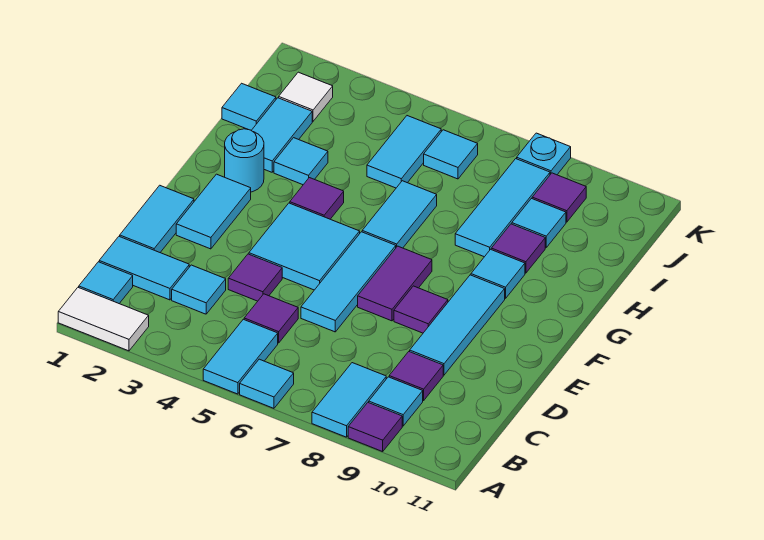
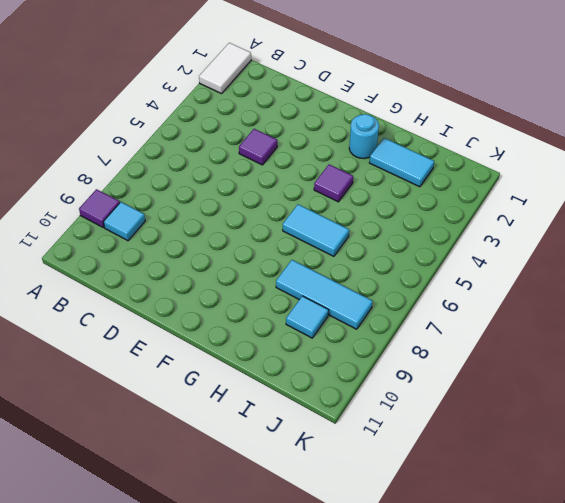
none -> cyan 1x2 tile [203,319,278,394]
none -> cyan 1x1 tile [240,359,294,408]
none -> cyan 1x2 tile [312,363,386,437]
none -> cyan 1x1 tile [79,262,133,303]

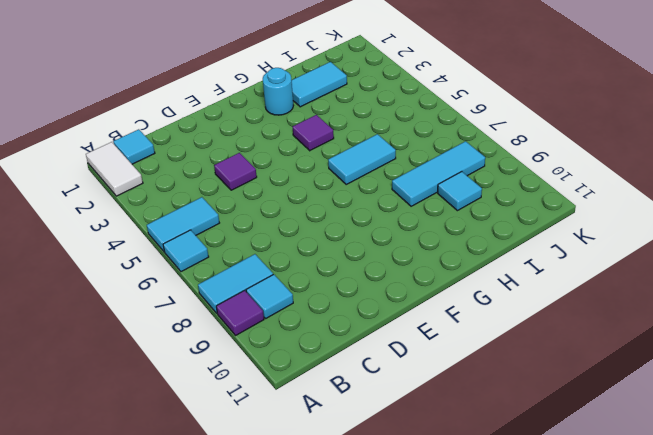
none -> cyan 1x2 tile [99,236,189,300]
none -> cyan 1x1 tile [172,265,226,314]
none -> purple 1x1 tile [244,294,298,343]
none -> purple 1x1 tile [389,352,443,401]

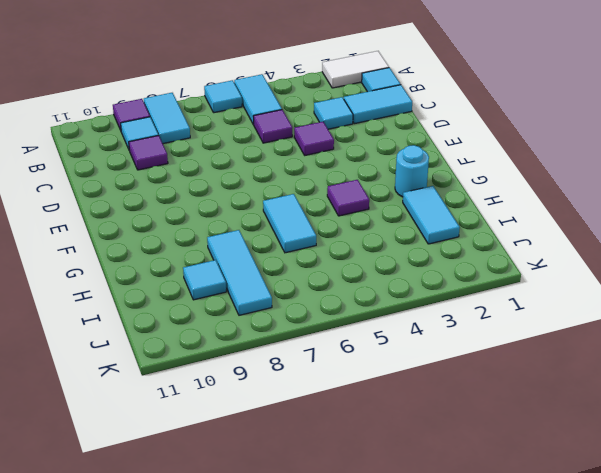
none -> cyan 1x2 tile [120,185,194,252]
none -> cyan 1x3 tile [301,232,396,332]
none -> cyan 1x3 tile [410,275,505,375]
none -> cyan 1x2 tile [176,174,251,249]

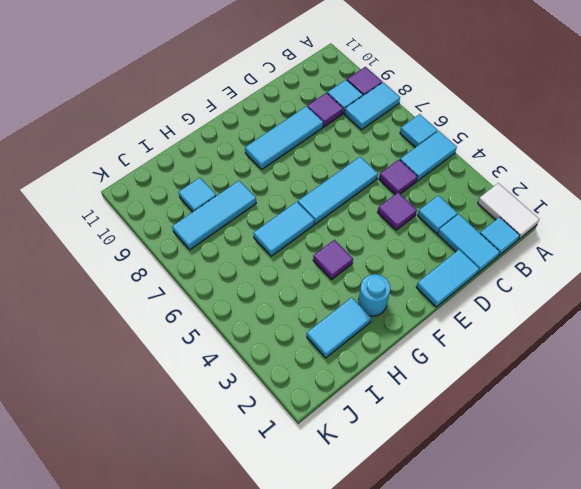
none -> cyan 1x2 tile [176,174,251,249]
none -> cyan 2x2 tile [249,203,360,290]
none -> purple 1x2 tile [358,246,432,321]
none -> purple 1x1 tile [394,286,448,333]

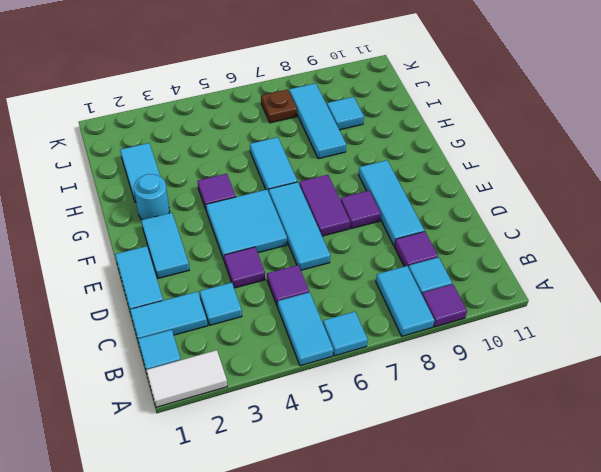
brown 1x1 plate [261,90,297,123] -> none
none -> cyan 1x1 tile [471,249,525,299]
none -> cyan 1x1 tile [274,138,328,185]
none -> purple 1x1 tile [491,224,545,273]
none -> cyan 1x1 tile [222,83,276,130]

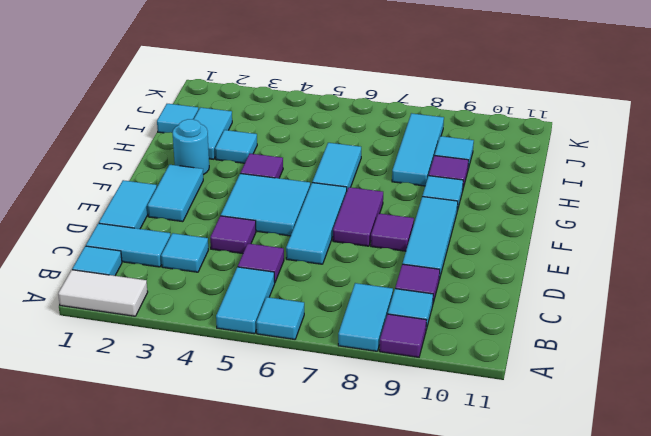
none -> cyan 1x2 tile [367,116,441,188]
none -> white 1x1 tile [279,72,333,121]
none -> cyan 1x1 tile [424,130,478,179]
none -> purple 1x1 tile [532,173,586,222]

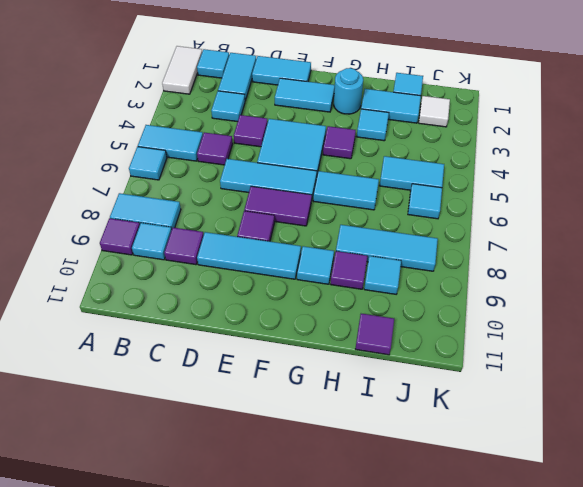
purple 1x1 tile [356,314,394,355] -> purple 1x1 tile moved to [532,173,586,222]
none -> cyan 1x1 plate [517,133,571,175]

